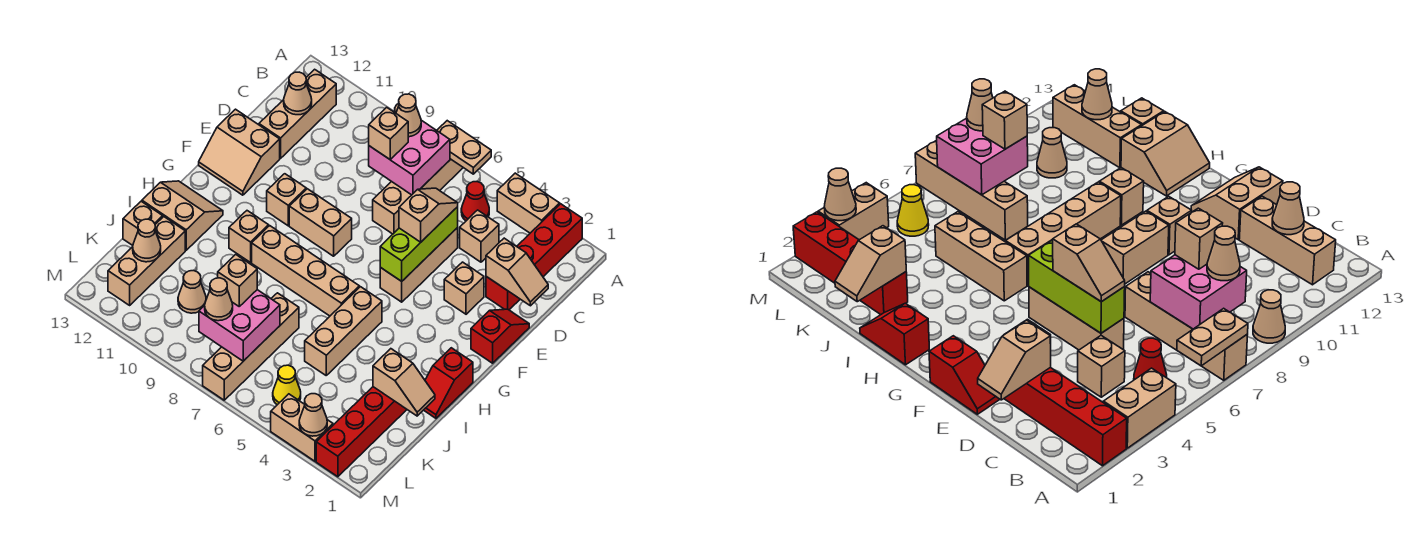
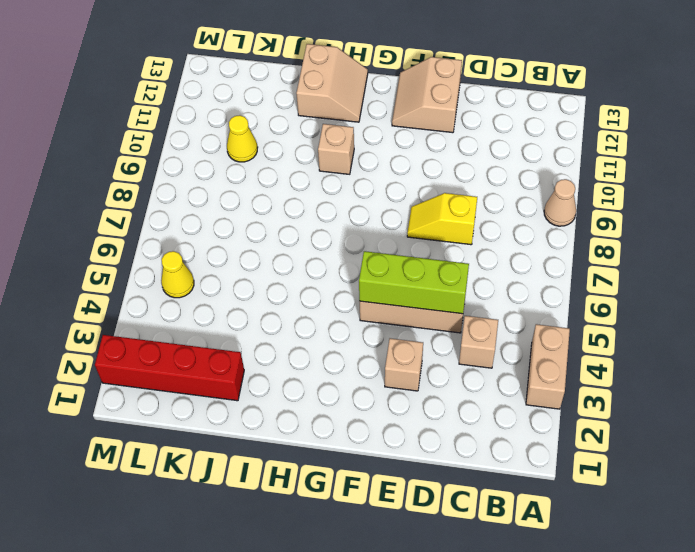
yellow 1x2 slope [407,193,477,245] -> none
yellow 1x1 cone [227,115,258,162] -> tan 1x1 cone [178,271,206,313]
none -> red 1x4 brick [486,204,582,310]
none -> tan 1x4 brick [373,159,463,234]
none -> red 1x1 cone [461,182,489,221]
none -> tan 1x3 brick [259,69,336,158]

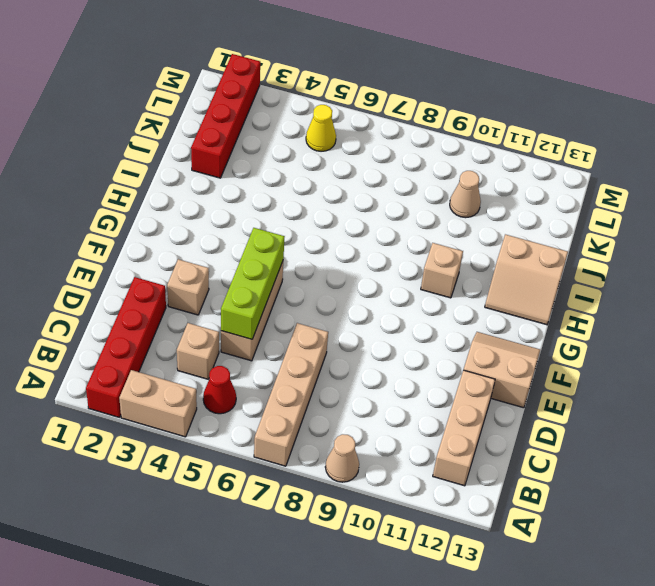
none -> red 1x2 slope [471,309,529,363]
none -> tan 1x2 brick [289,189,352,256]
none -> tan 1x1 brick [267,174,306,226]
none -> red 1x2 slope [424,348,473,418]

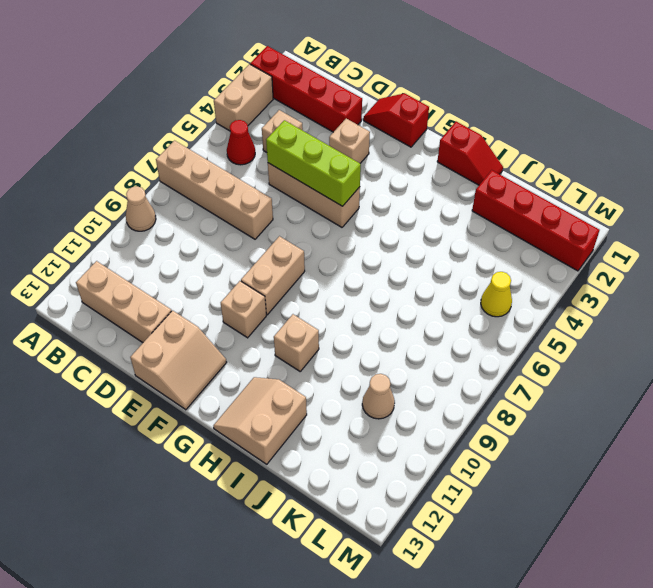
none -> tan 1x3 brick [305,287,382,375]
none -> tan 1x4 brick [252,226,359,316]
none -> tan 1x4 brick [203,293,299,400]
none -> tan 1x3 brick [108,217,185,305]

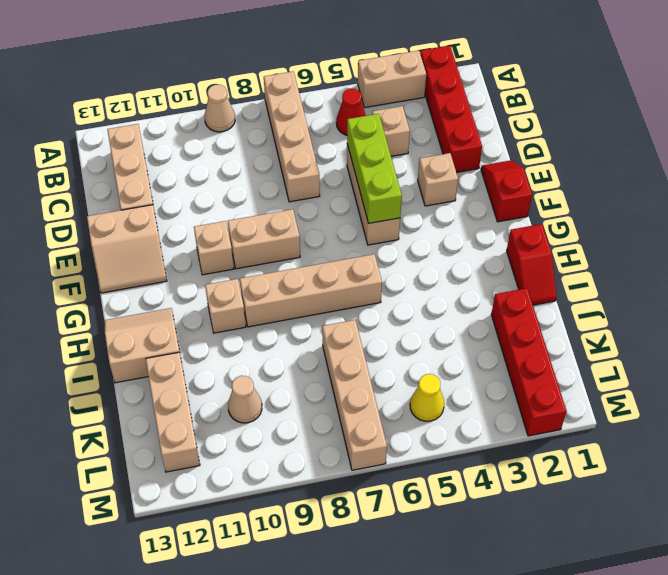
none -> tan 1x3 brick [305,287,382,375]
none -> tan 1x1 brick [123,201,163,245]
none -> tan 1x2 brick [271,394,333,461]
none -> tan 1x2 plate [437,121,491,174]

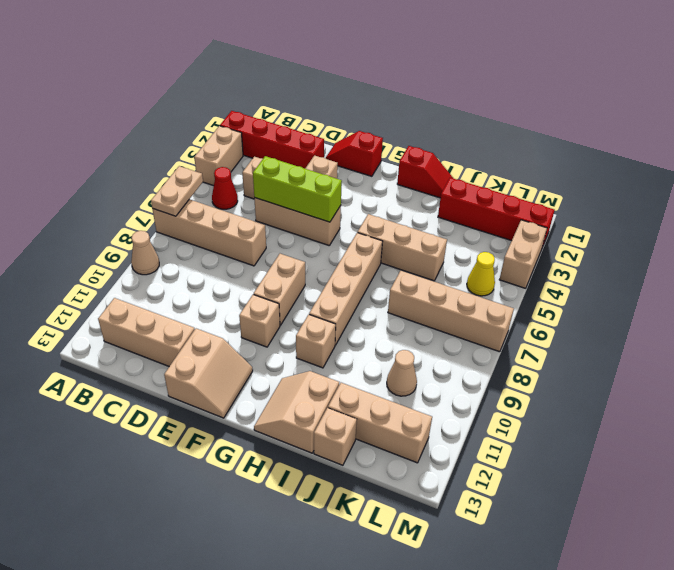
none -> pink 2x2 brick [369,120,450,195]
none -> tan 1x1 cone [284,72,312,115]
none -> tan 1x2 slope [486,238,548,306]
none -> tan 1x2 slope [373,349,435,416]

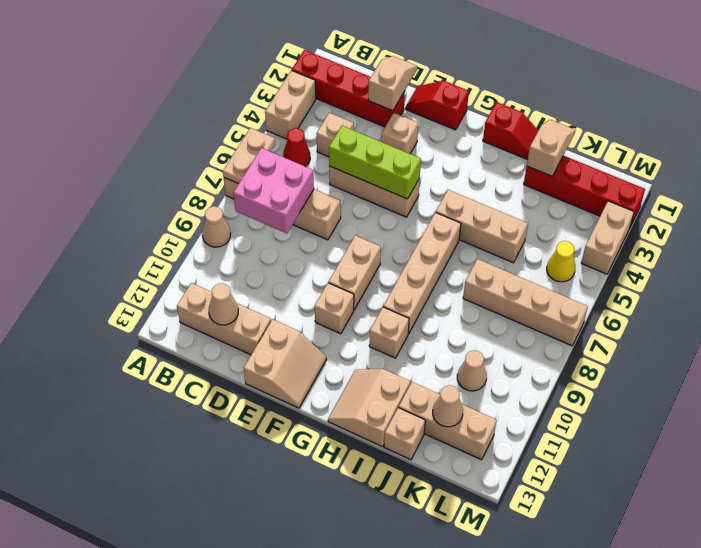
none -> pink 2x2 brick [199,290,280,361]
none -> tan 1x1 cone [299,394,327,436]
none -> tan 1x1 cone [396,94,421,137]
none -> tan 1x1 brick [369,107,408,159]

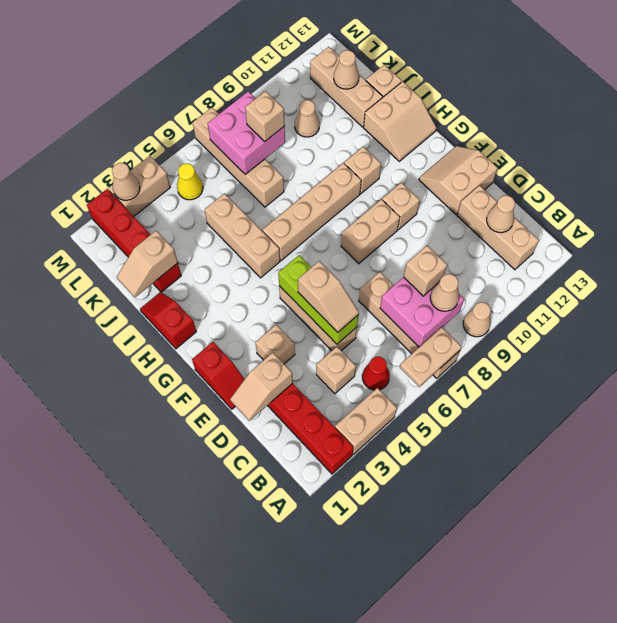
none -> tan 1x1 cone [205,278,233,321]

